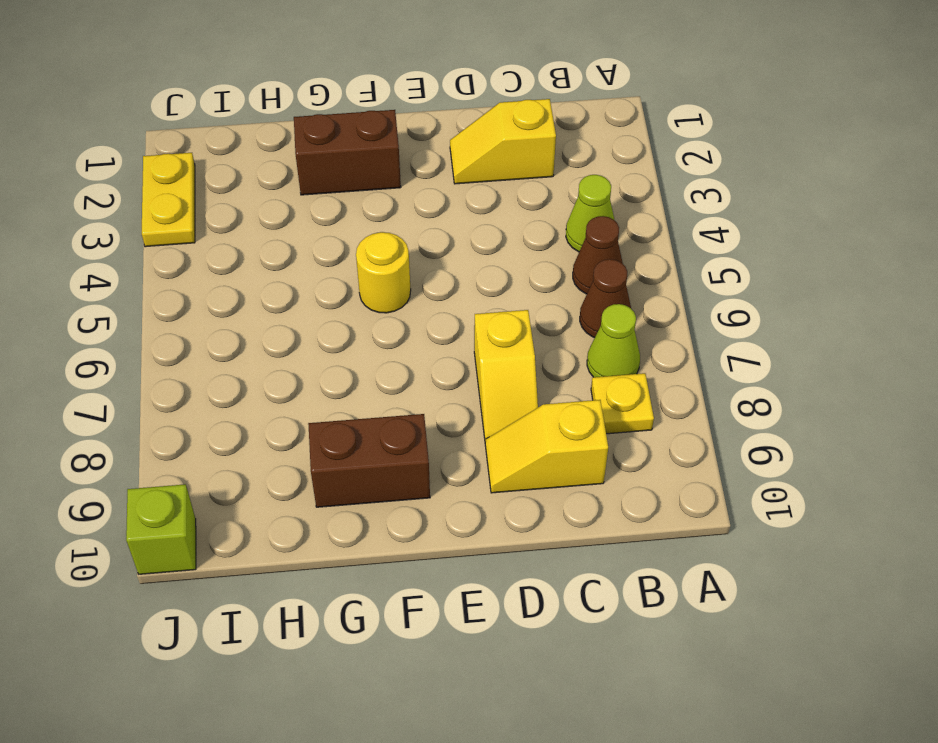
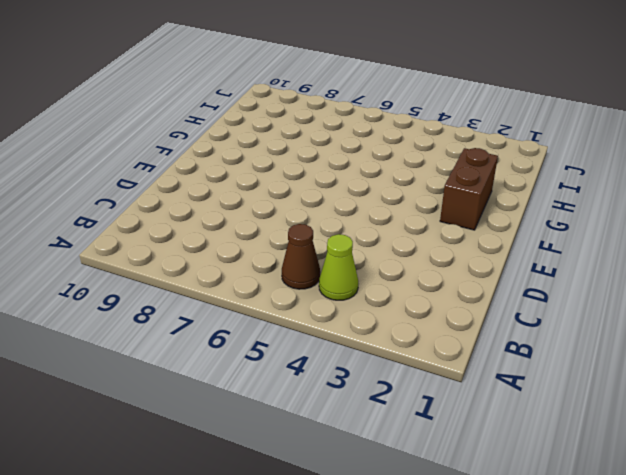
none -> brown 1x1 cone [580,259,631,338]
none -> lime 1x1 cone [587,304,640,377]
none -> yellow 1x1 plate [591,373,654,434]

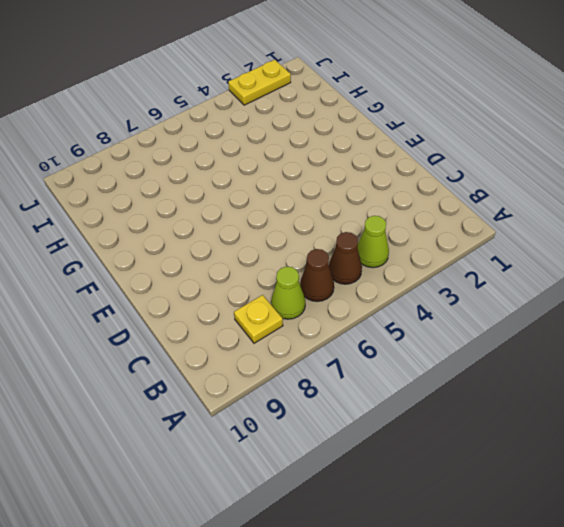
none -> yellow 1x2 slope [450,99,556,184]
none -> yellow 1x2 slope [485,400,608,493]
none -> yellow 1x2 slope [474,310,538,442]

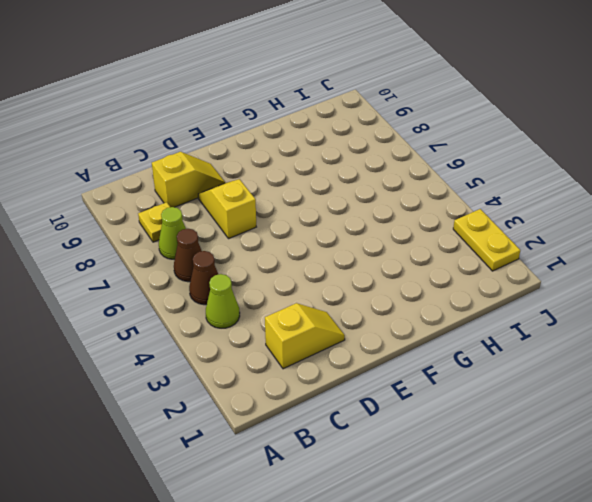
none -> brown 1x2 brick [294,110,401,195]
none -> yellow 1x1 round brick [356,232,411,313]
none -> brown 1x2 brick [308,414,430,507]

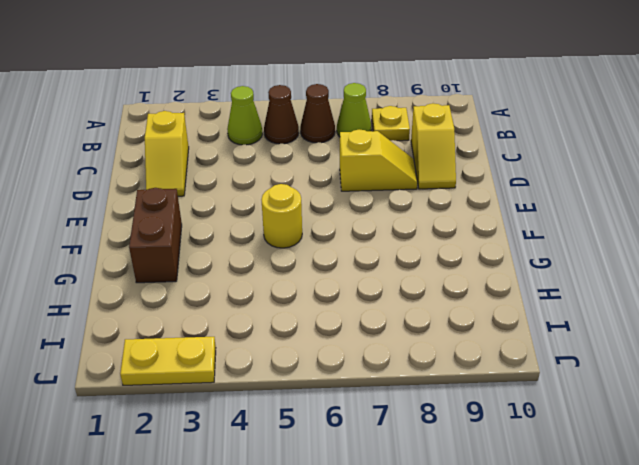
none -> brown 1x2 brick [308,414,430,507]
none -> lime 1x1 brick [126,484,196,574]

